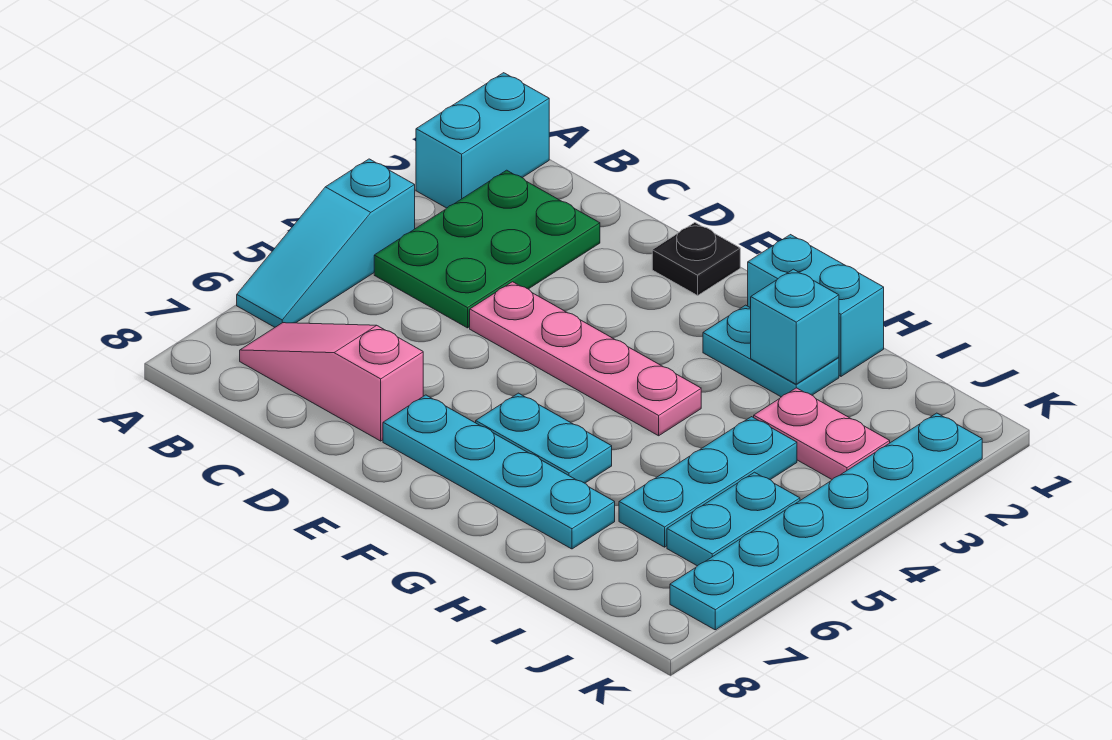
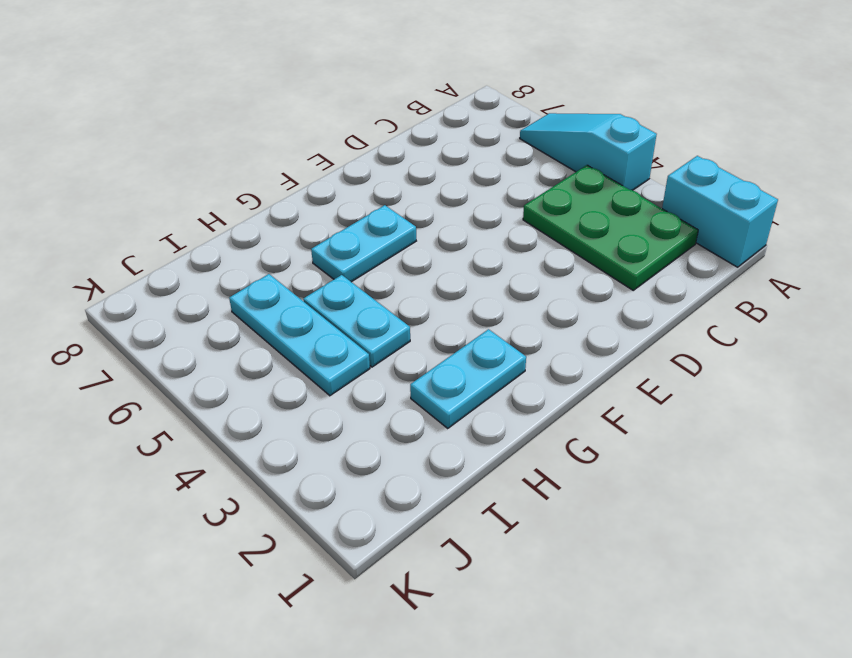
cyan 1x2 plate [303,275,410,367] -> cyan 1x2 plate moved to [667,472,800,566]
none -> pink 1x3 slope [240,323,423,441]
none -> pink 1x4 plate [470,282,701,436]
none -> black 1x1 plate [652,223,740,295]

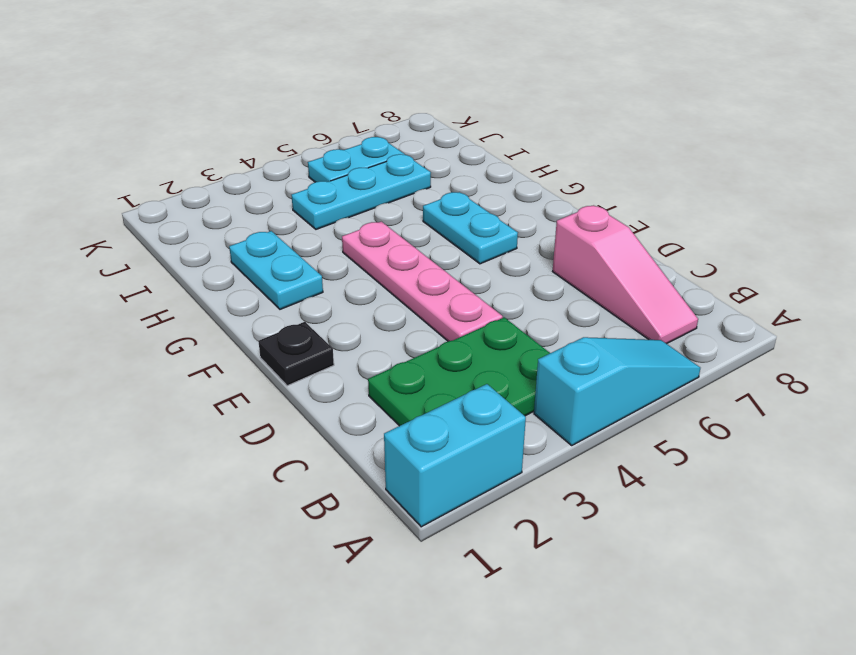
none -> cyan 1x4 plate [383,395,615,549]
none -> cyan 1x2 brick [748,235,884,376]
none -> pink 1x2 plate [754,388,890,479]

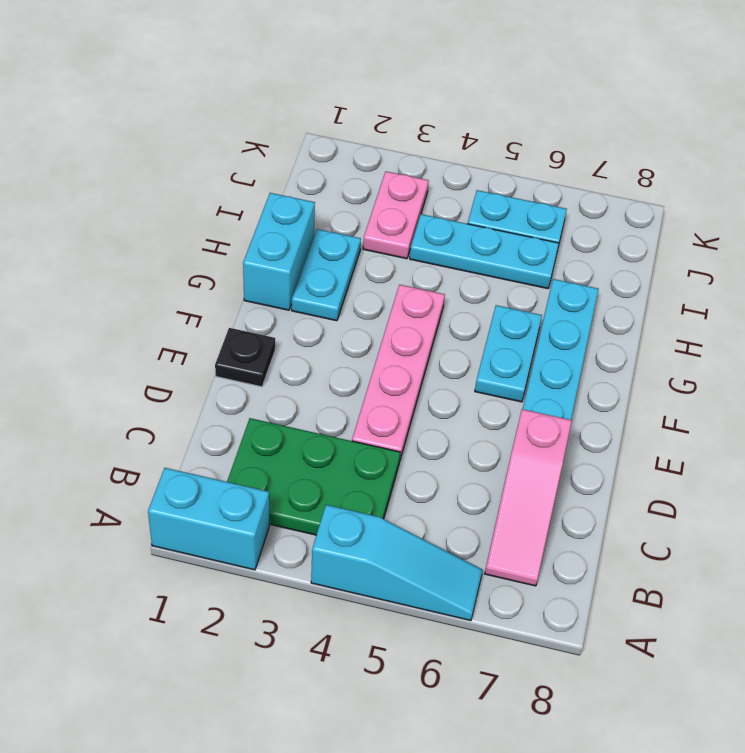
none -> cyan 1x6 plate [670,413,982,630]
none -> cyan 1x1 brick [751,269,839,384]

